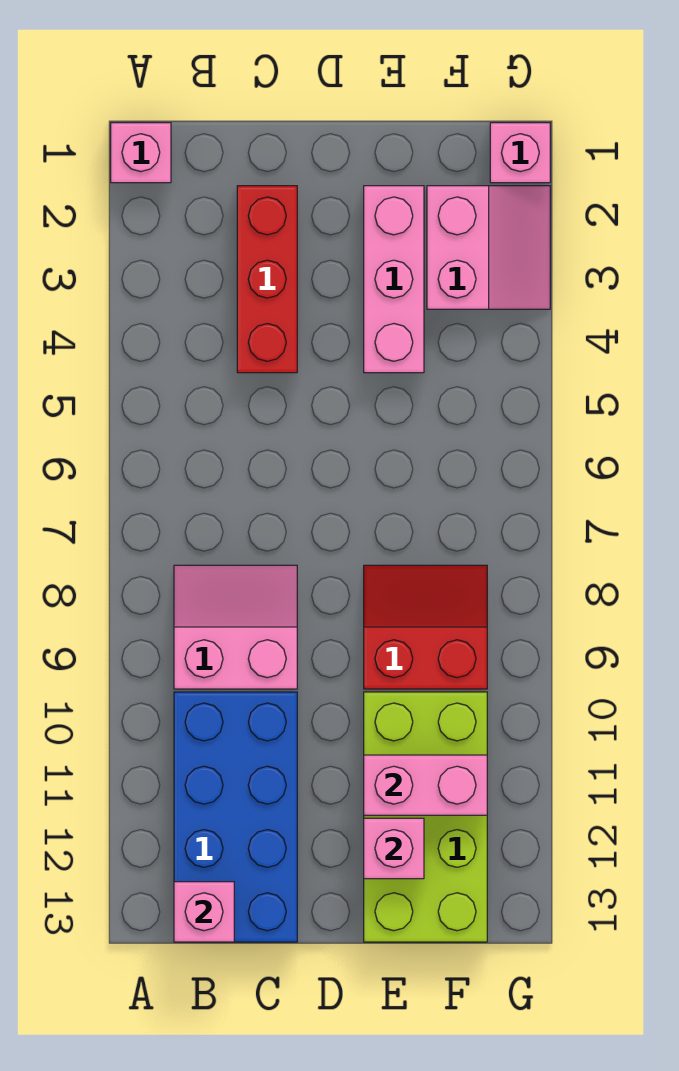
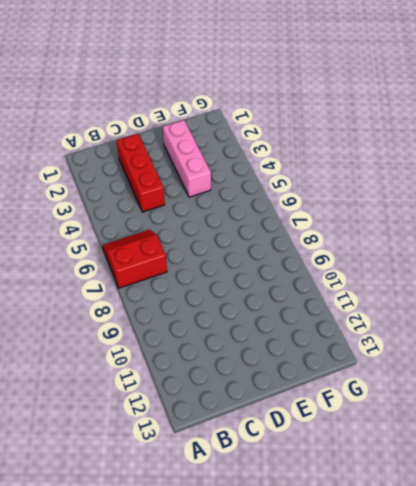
red 2x2 slope [102,230,167,288] -> red 2x2 slope moved to [364,565,487,689]
none -> pink 1x1 brick [111,123,171,183]
none -> pink 2x2 slope [174,565,297,689]
none -> blue 2x4 brick [174,692,297,942]

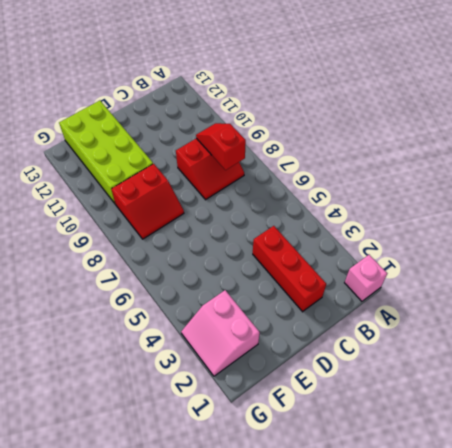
red 2x2 slope [176,138,244,200] -> pink 2x2 slope [174,565,297,689]
red 1x2 slope [196,123,246,170] -> none
none -> blue 2x4 brick [174,692,297,942]
none -> pink 1x3 brick [364,186,424,373]
none -> pink 1x1 brick [490,123,550,183]

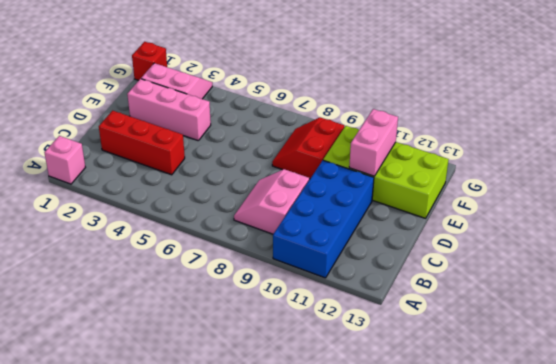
blue 2x4 brick [273,160,374,278] -> blue 2x4 brick turned to [174,692,297,942]
red 1x1 brick [132,42,167,80] -> pink 1x1 brick [490,123,550,183]
none -> pink 1x1 brick [174,882,234,942]
none -> pink 1x1 brick [364,818,424,879]

